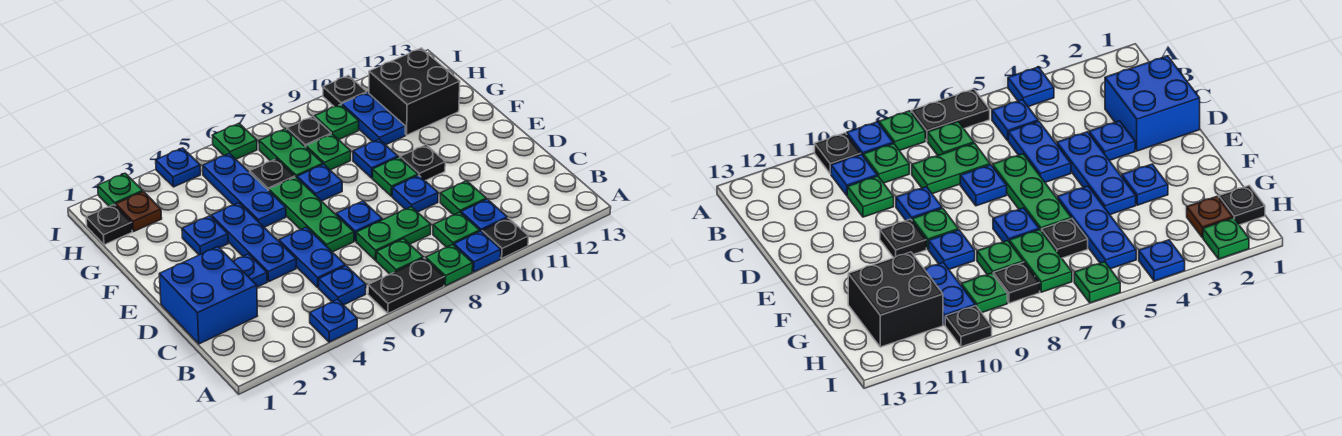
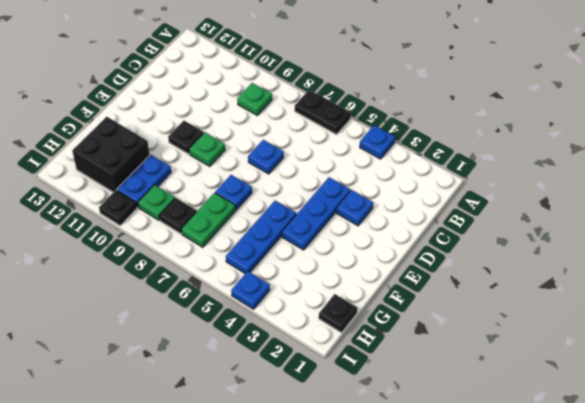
none -> green 1x1 plate [426,245,473,286]
none -> blue 1x1 plate [454,231,501,272]
none -> black 1x1 plate [482,218,529,258]
none -> blue 1x1 plate [319,266,366,305]

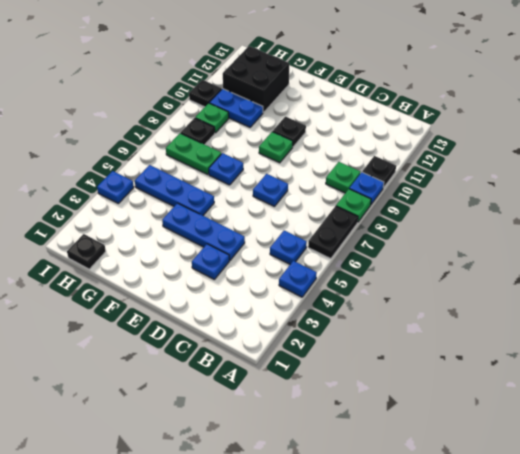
none -> green 1x1 plate [376,239,423,274]
none -> blue 1x1 plate [461,199,507,232]
none -> blue 2x2 brick [159,247,257,344]
none -> blue 1x2 plate [279,227,345,287]

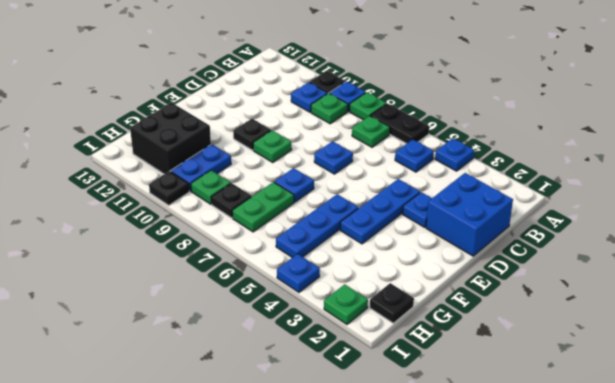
none -> blue 1x2 plate [279,227,345,287]
none -> green 1x2 plate [356,207,431,260]
none -> green 1x1 plate [440,181,486,215]
none -> green 1x3 plate [269,177,354,252]

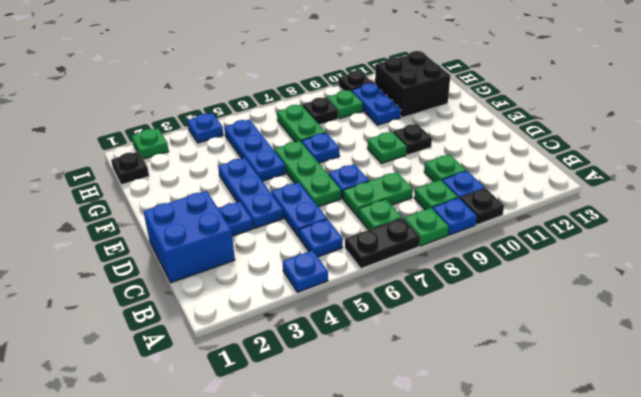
none -> blue 1x1 plate [392,175,438,212]
none -> blue 1x1 plate [182,216,228,255]
none -> blue 1x1 plate [353,139,398,178]
none -> black 1x1 plate [250,159,295,191]

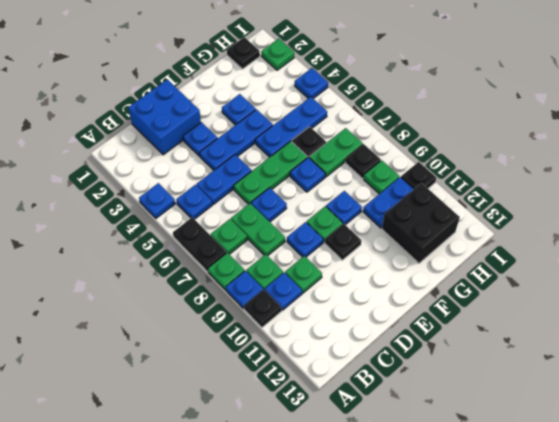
none -> green 1x1 plate [306,134,351,170]
none -> brown 1x1 plate [116,192,162,231]
none -> green 1x1 plate [212,124,257,159]

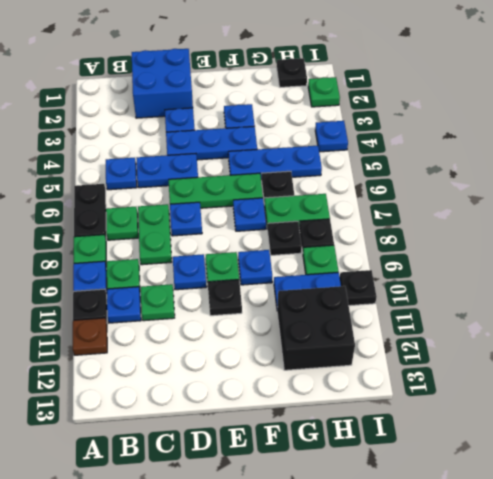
brown 1x1 plate [73,318,107,355] -> brown 1x1 plate moved to [116,192,162,231]
black 1x1 plate [268,221,302,255] -> green 1x1 plate [306,134,351,170]
none -> blue 1x1 plate [310,299,357,342]
none -> green 1x1 plate [212,124,257,159]

